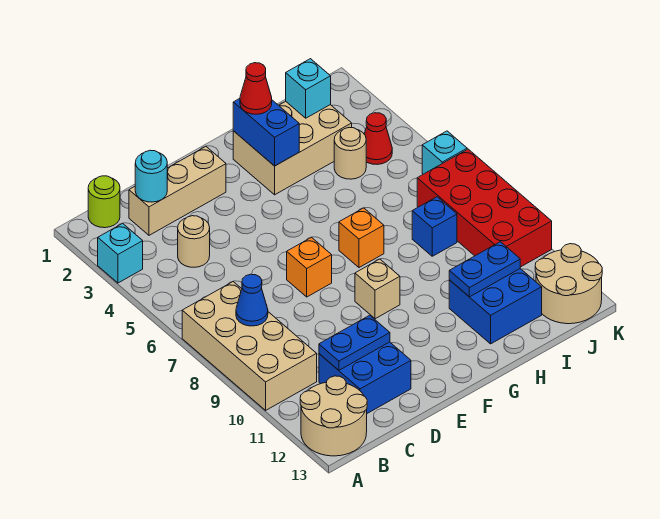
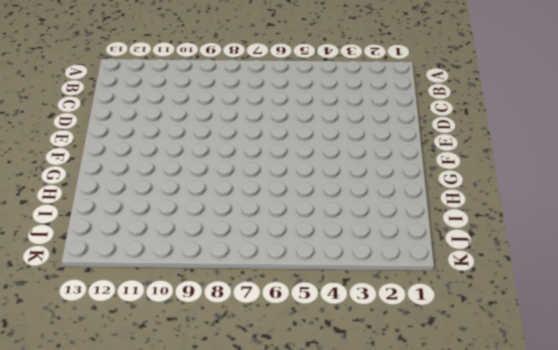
none -> cyan 1x1 brick [98,223,143,283]
none -> tan 2x4 brick [182,282,317,410]
none -> tan 2x2 round brick [300,376,367,456]

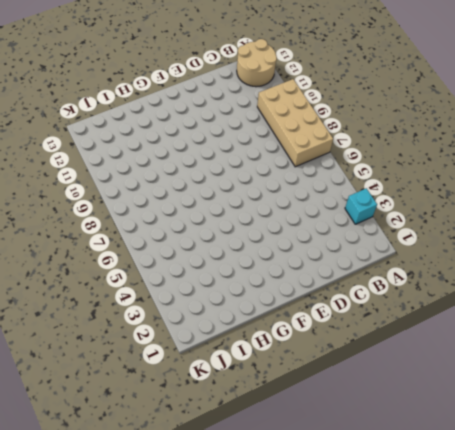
none -> lime 1x1 round brick [88,176,120,228]
none -> tan 1x3 brick [129,146,226,235]
none -> tan 1x1 round brick [178,216,210,267]

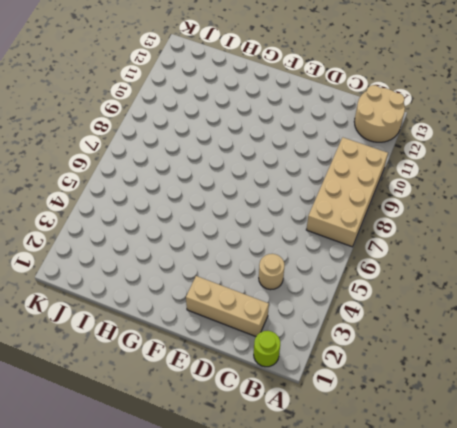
none -> cyan 1x1 brick [98,223,143,283]
none -> blue 2x2 brick [319,342,411,413]
none -> orange 1x1 brick [287,237,332,297]

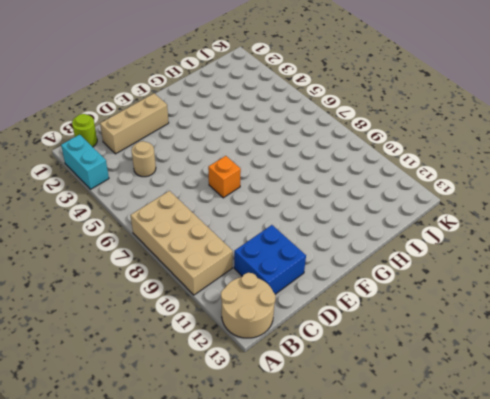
cyan 1x2 brick [61,135,109,189] -> cyan 1x1 brick [98,223,143,283]
none -> tan 1x1 brick [355,259,400,319]
none -> tan 2x3 brick [233,102,352,195]
none -> orange 1x1 brick [339,208,384,268]

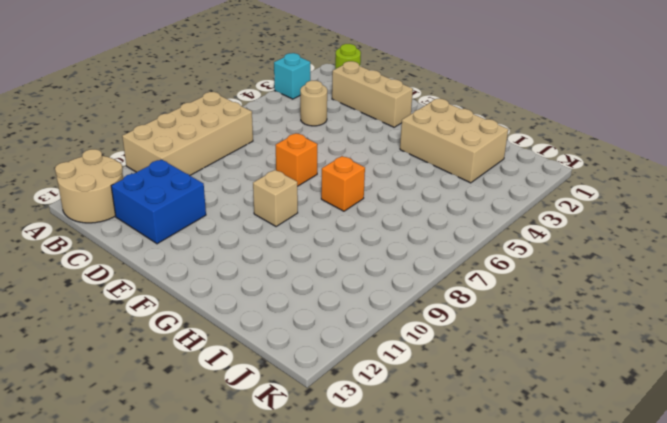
none -> blue 2x2 brick [449,269,542,344]
none -> tan 1x1 round brick [334,128,366,179]
none -> blue 1x1 brick [412,197,457,256]

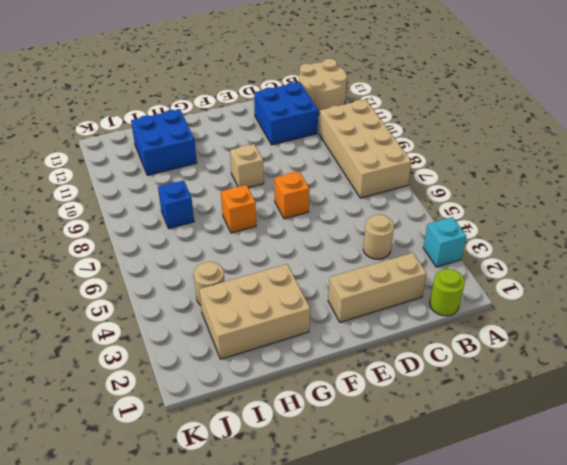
none -> red 1x1 cone [364,113,392,164]
none -> red 2x4 brick [417,149,552,267]
none -> tan 2x2 round brick [535,244,602,324]

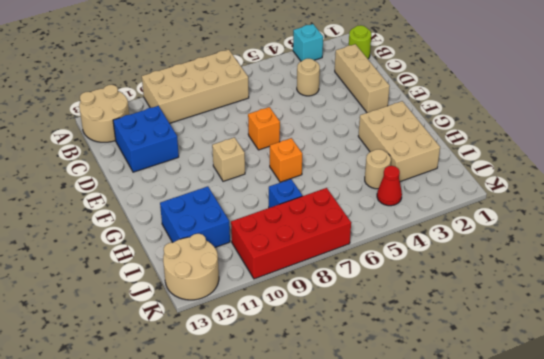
none -> cyan 1x1 brick [422,131,467,174]
none -> blue 1x1 cone [236,274,268,326]
none -> cyan 1x1 round brick [135,150,167,202]

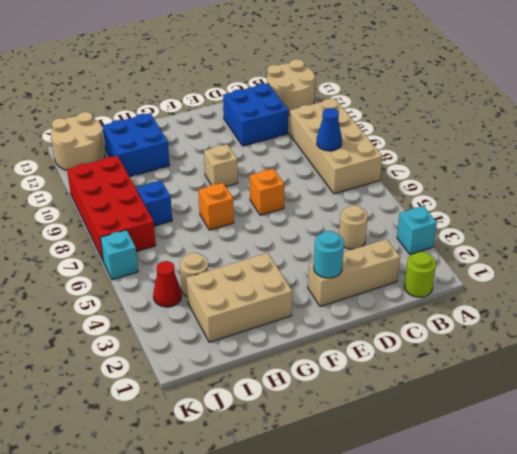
cyan 1x1 round brick [314,231,344,278] -> cyan 1x1 round brick moved to [135,150,167,202]
none -> blue 1x2 plate [319,315,390,370]
none -> blue 1x2 brick [233,99,299,166]
none -> blue 1x2 plate [449,242,520,297]

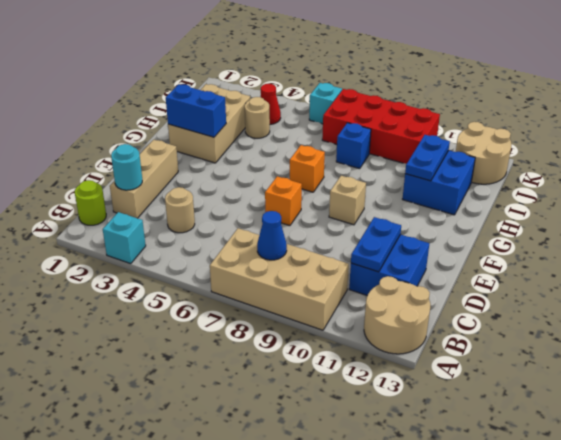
none -> cyan 1x1 brick [286,59,331,118]
none -> red 1x1 cone [240,63,272,114]

